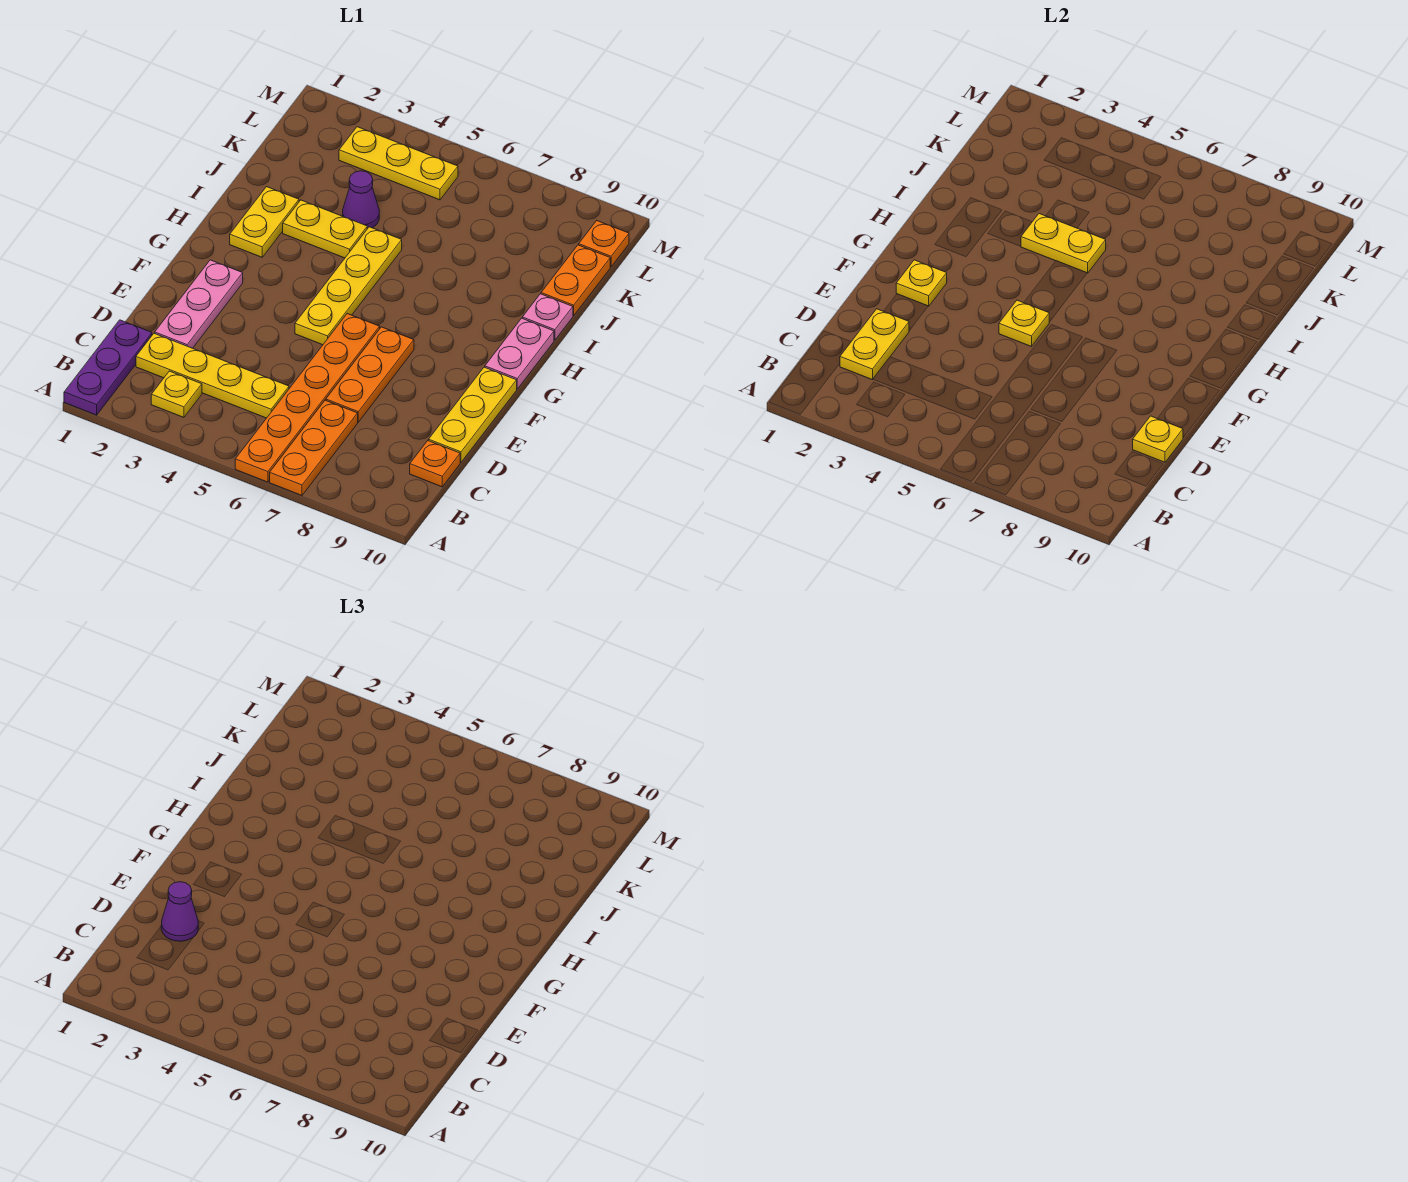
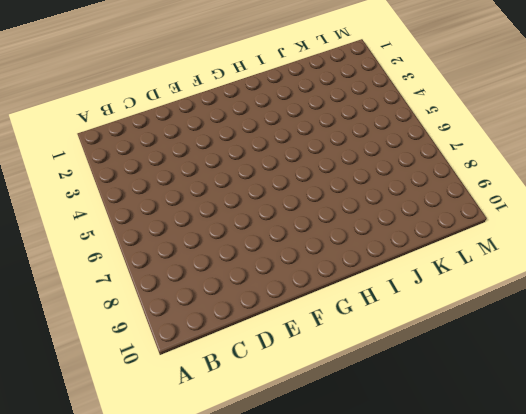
none -> purple 1x3 plate [64,320,152,415]
none -> orange 1x6 plate [235,314,380,482]
none -> orange 1x3 plate [270,400,358,495]

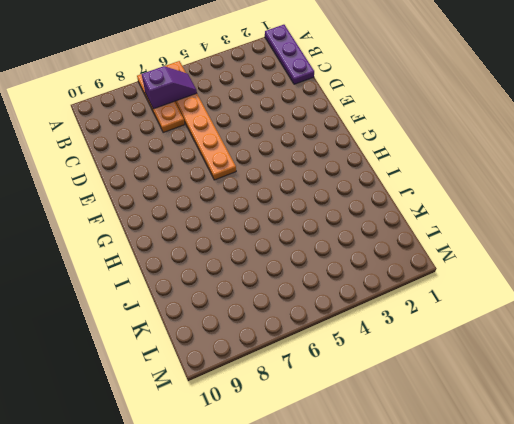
purple 1x2 slope [142,66,197,109] -> none
none -> yellow 1x1 plate [151,371,202,417]
none -> yellow 1x4 plate [136,333,289,418]
none -> orange 1x1 plate [410,441,460,487]

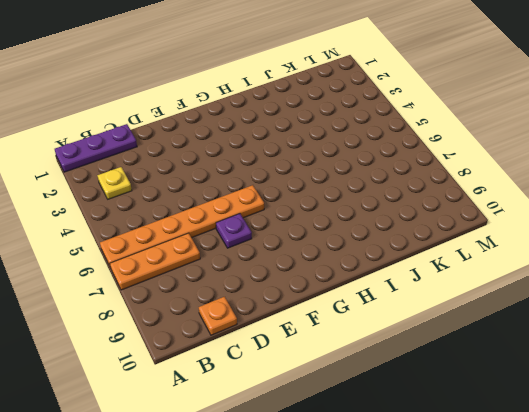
purple 1x1 plate [216,214,252,248] -> orange 1x3 plate [326,327,414,422]
none -> yellow 1x4 plate [136,333,289,418]
none -> pink 1x3 plate [155,260,243,348]
none -> yellow 1x3 plate [429,367,517,462]

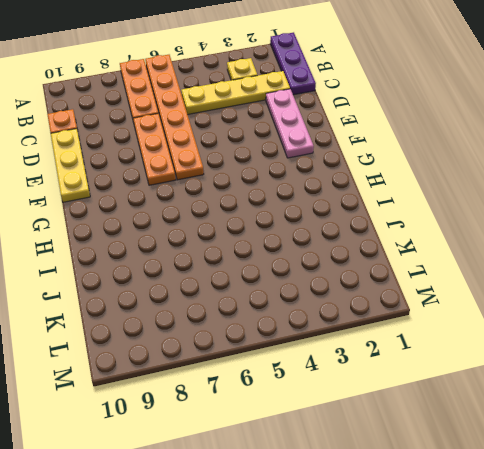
none -> yellow 1x4 plate [295,227,402,345]
none -> pink 1x2 plate [485,318,554,389]
none -> yellow 1x2 plate [230,187,299,257]

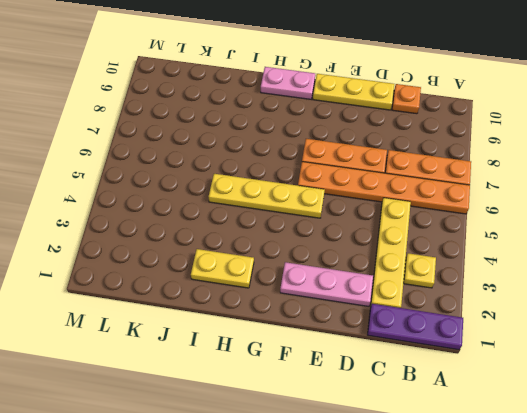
none -> yellow 1x2 plate [283,200,367,258]
none -> pink 1x1 plate [522,294,573,340]
none -> purple 1x1 cone [343,171,379,229]

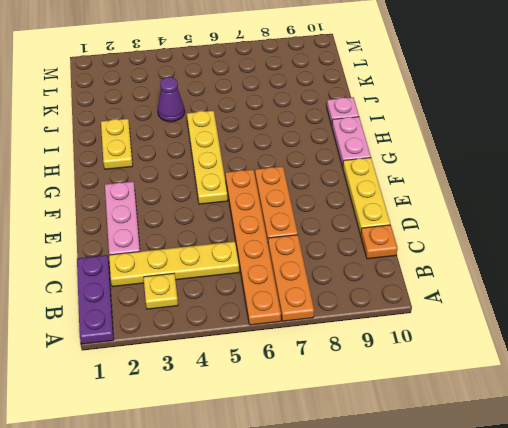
none -> yellow 1x2 plate [283,200,367,258]
none -> orange 1x2 plate [541,245,610,316]
none -> yellow 1x3 plate [339,127,458,200]

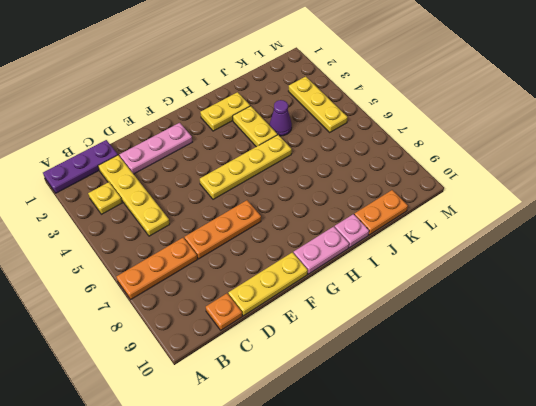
none -> orange 1x6 plate [235,314,380,482]
none -> orange 1x1 plate [579,221,629,267]
none -> yellow 1x2 plate [840,309,909,380]

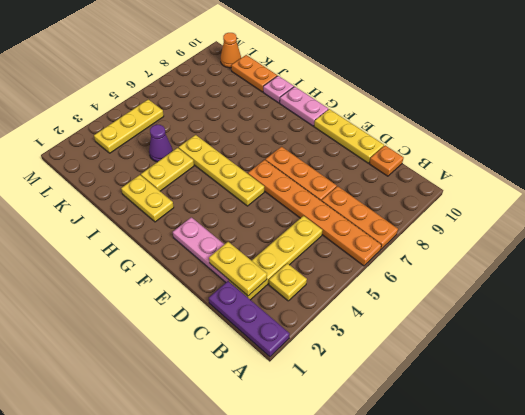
orange 1x1 cone [221,33,241,68] -> orange 1x1 plate [579,221,629,267]
none -> yellow 1x1 plate [1133,416,1183,462]
none -> yellow 1x1 plate [896,260,947,306]
none -> yellow 1x1 plate [999,300,1049,347]

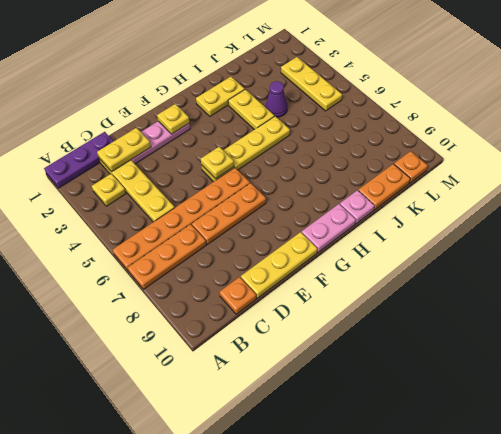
none -> yellow 1x1 plate [1133,416,1183,462]
none -> yellow 1x2 plate [1021,214,1106,273]
none -> purple 1x1 cone [161,882,198,941]

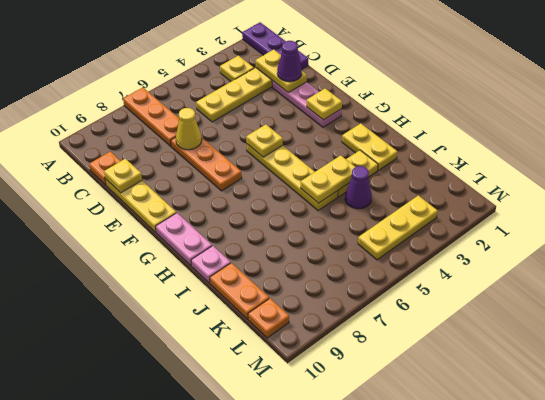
yellow 1x1 cone [176,108,202,150] -> none
none -> orange 1x6 plate [235,314,380,482]

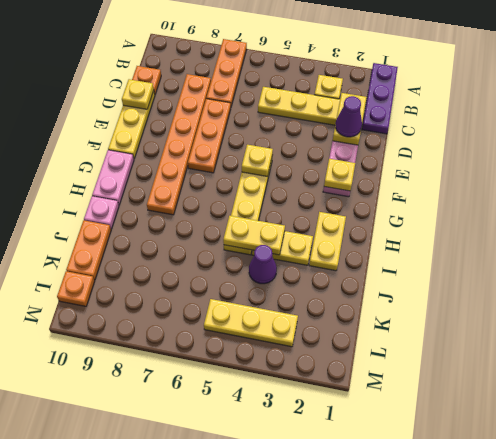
orange 1x6 plate [147,74,211,215] -> orange 1x6 plate moved to [235,314,380,482]

